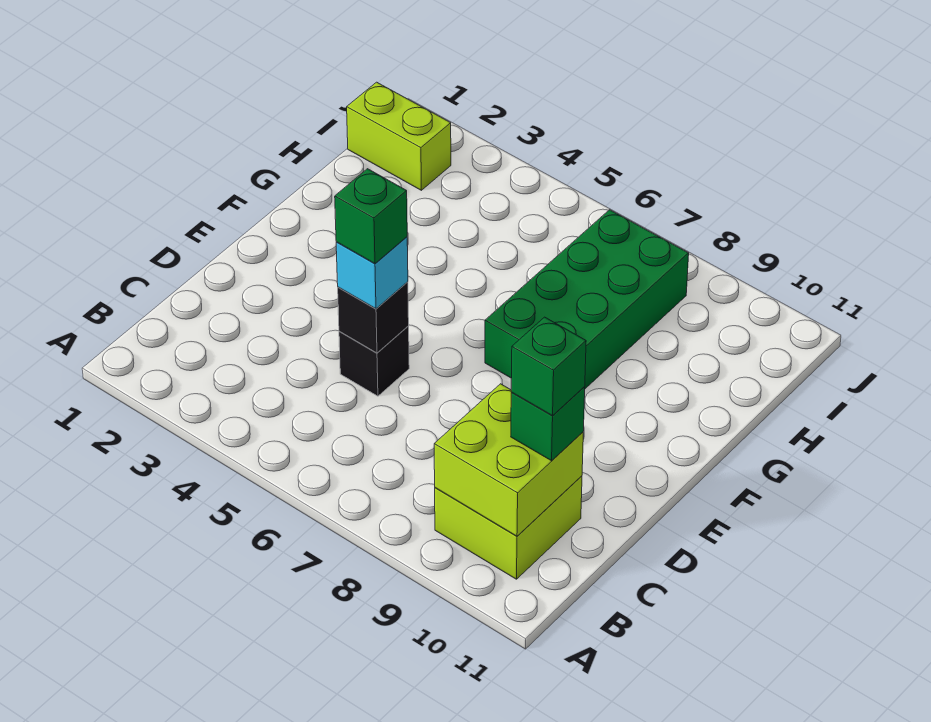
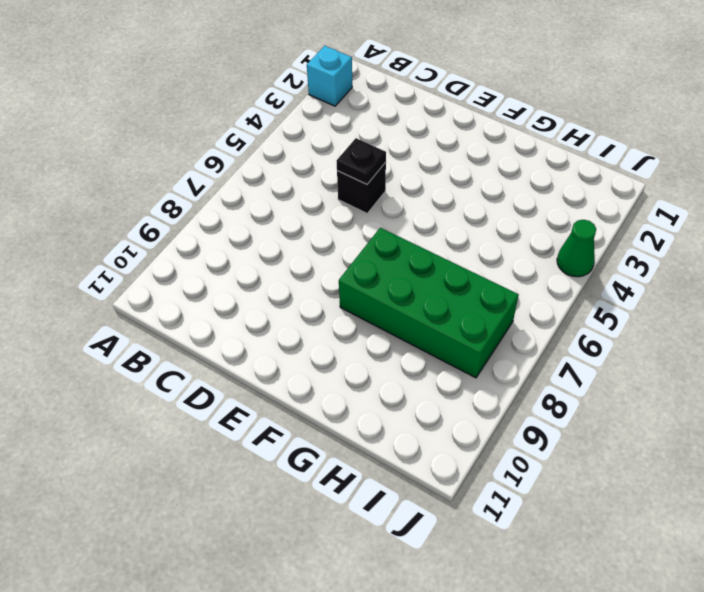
cyan 1x1 brick [307,46,352,106] -> cyan 1x1 brick moved to [336,237,408,309]
black 1x1 plate [337,138,386,184] -> black 1x1 brick [338,282,409,353]
green 1x1 cone [557,220,596,277] -> none
none -> lime 2x2 brick [435,476,582,579]
none -> lime 1x2 brick [347,82,451,190]

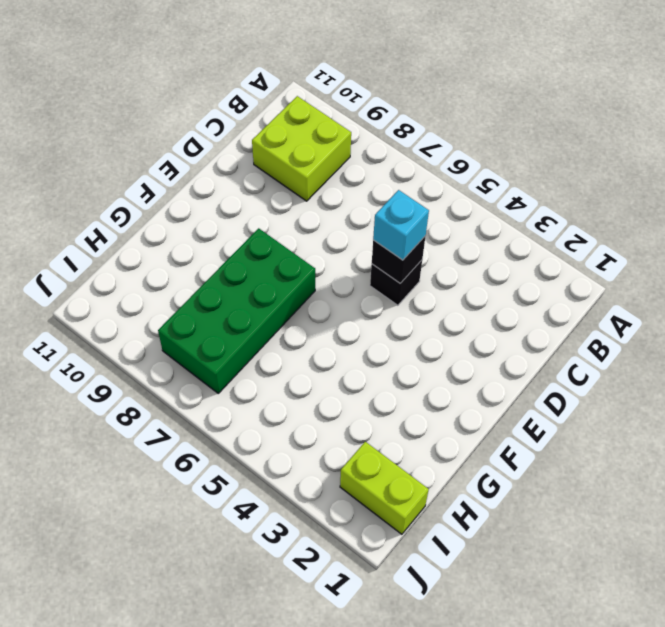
none -> lime 2x2 brick [434,384,583,536]
none -> green 1x1 brick [511,387,585,461]

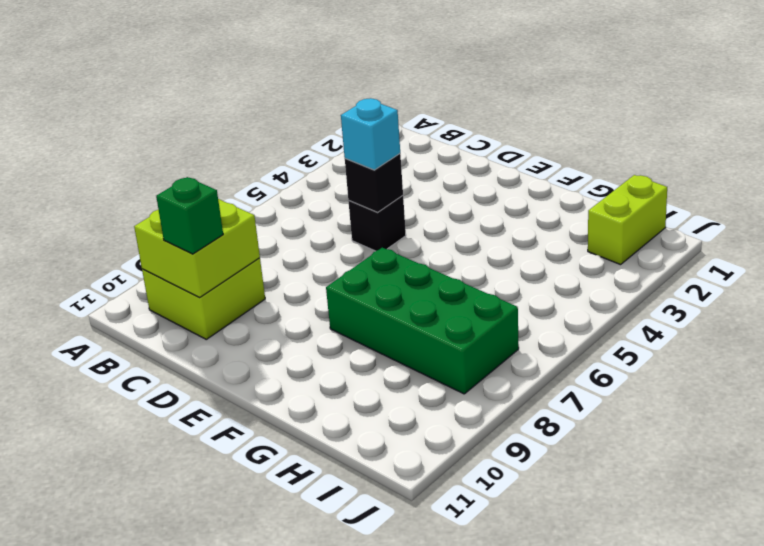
none -> green 1x1 brick [511,317,586,416]
none -> green 1x1 brick [335,169,407,264]

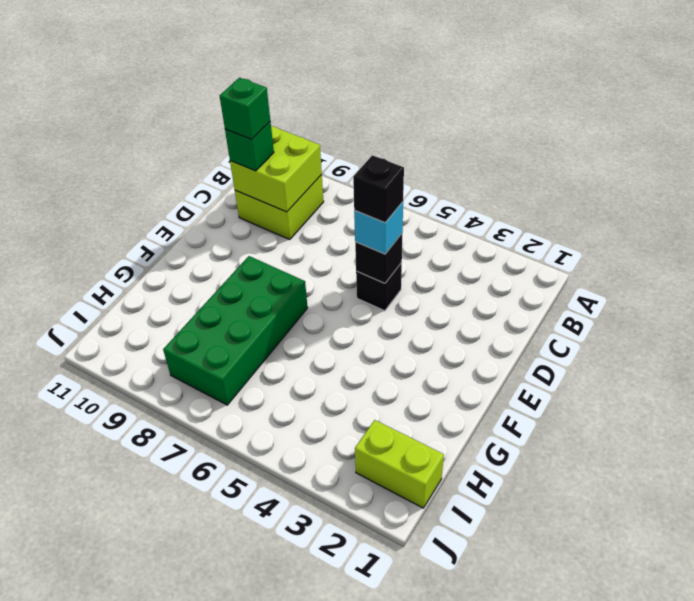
black 1x1 brick [353,155,404,223] -> green 1x1 brick [335,169,407,264]

